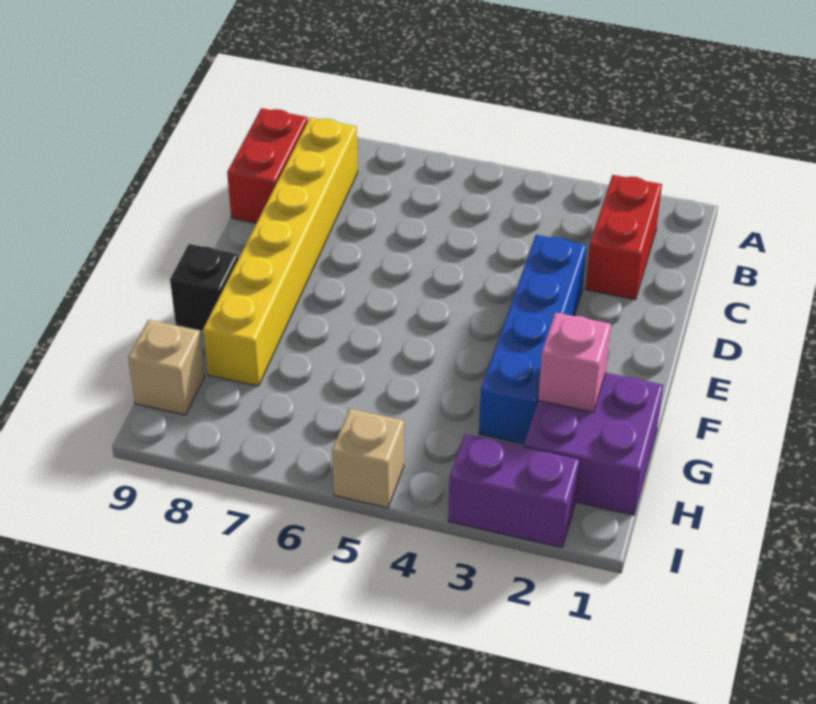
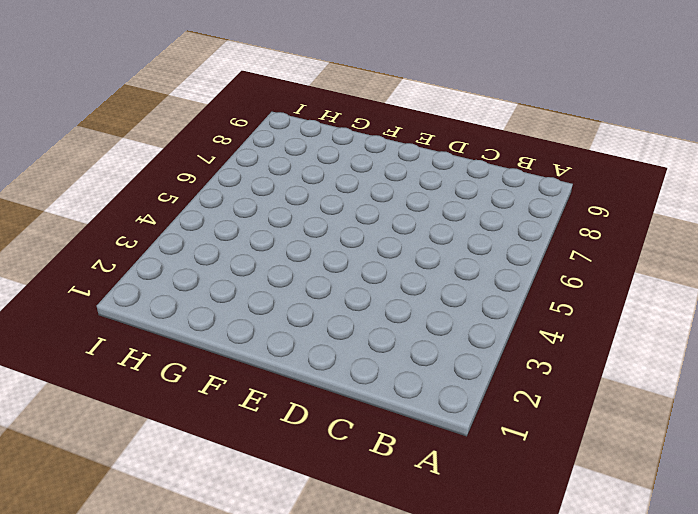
none -> red 1x2 brick [586,175,662,300]
none -> yellow 1x6 brick [203,118,358,386]

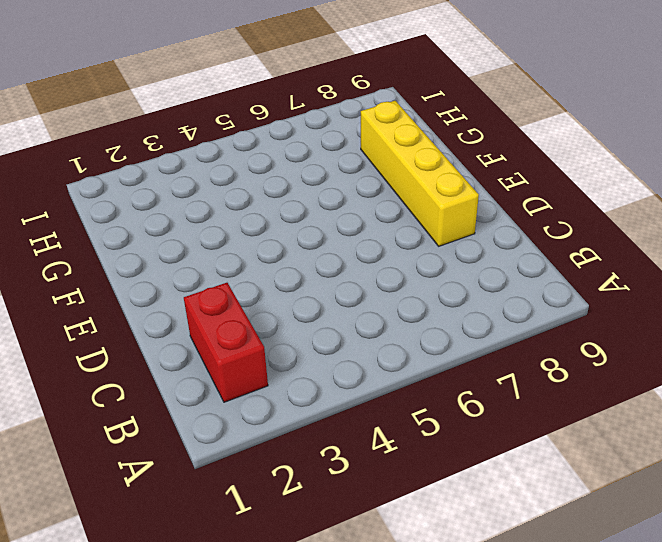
yellow 1x4 brick [361,101,479,246] -> yellow 1x6 brick [203,118,358,386]
none -> red 1x2 brick [227,108,308,223]
none -> blue 1x4 brick [479,235,587,444]

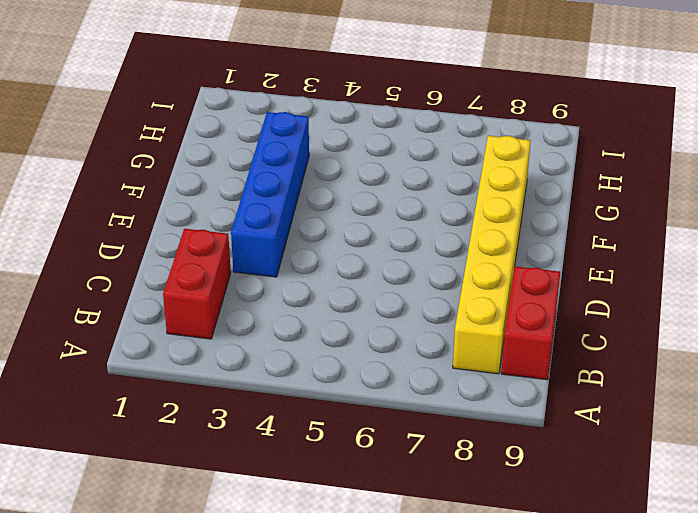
none -> black 1x1 brick [170,244,239,331]
none -> purple 2x2 brick [524,373,663,515]

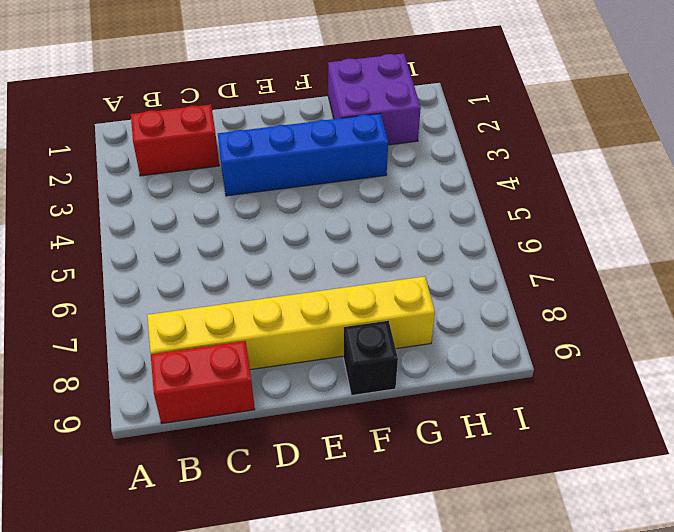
none -> tan 1x1 brick [128,320,205,415]
none -> purple 1x2 brick [448,434,580,548]

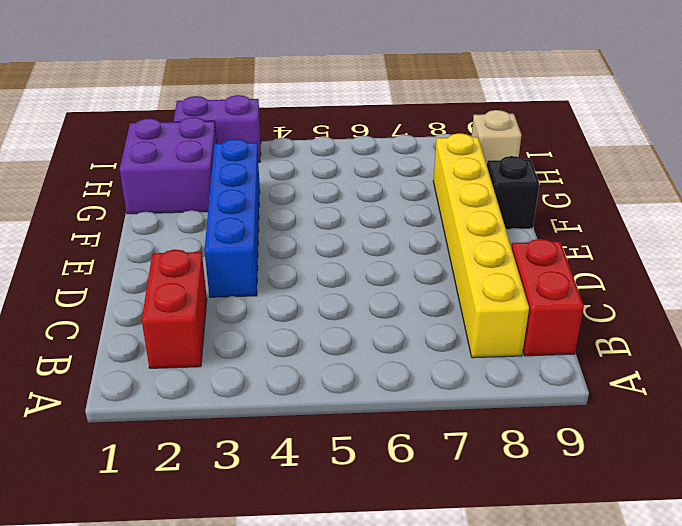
none -> tan 1x1 brick [332,409,404,508]
none -> pink 1x1 brick [538,312,611,412]

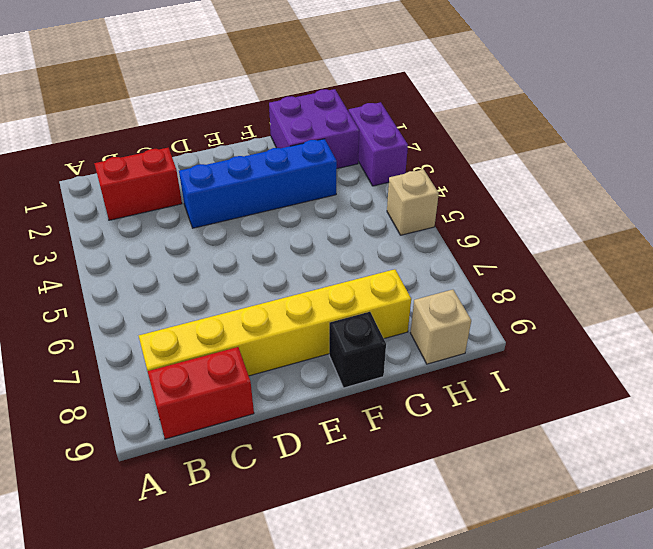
none -> pink 1x1 brick [538,312,611,412]

